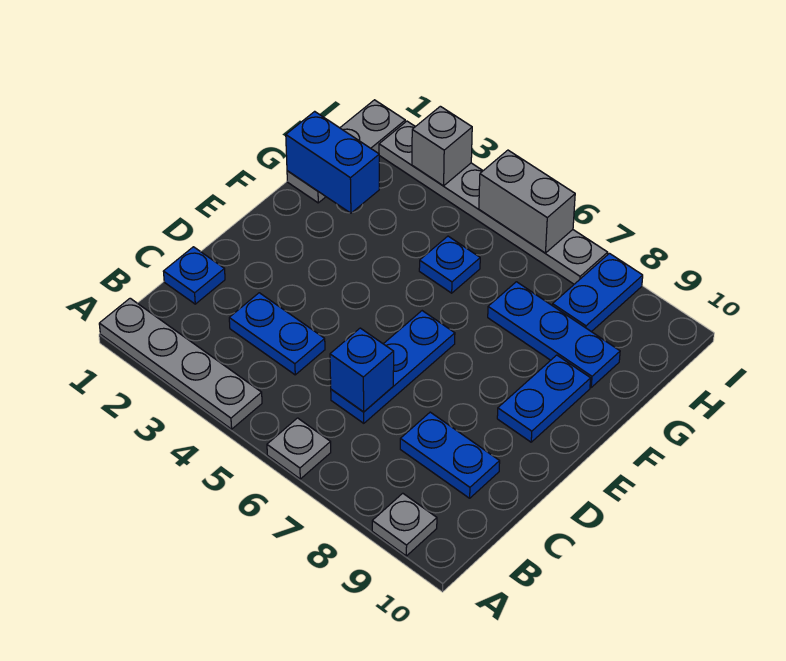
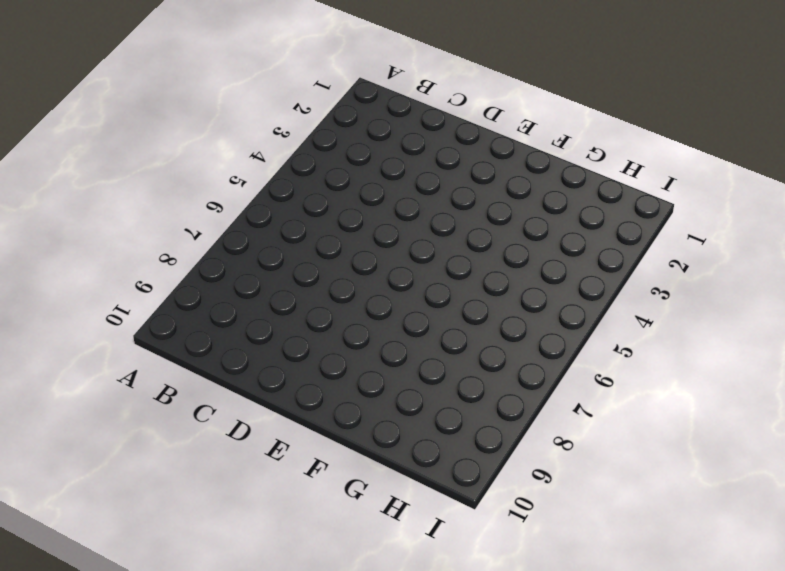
none -> grey 1x4 plate [99,298,262,429]
none -> grey 1x1 plate [267,418,331,479]
none -> grey 1x1 plate [372,493,437,556]

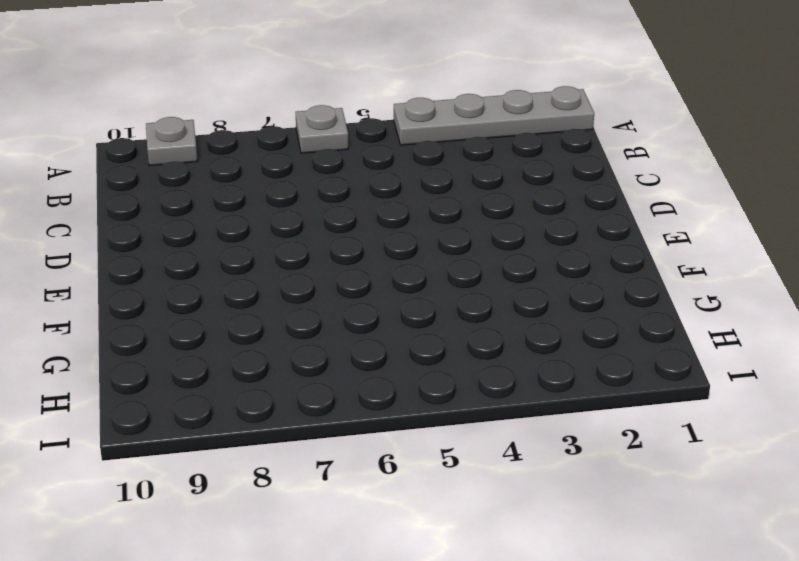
none -> blue 1x1 plate [163,247,225,304]
none -> blue 1x2 plate [229,293,325,375]
none -> blue 1x3 plate [331,311,455,423]

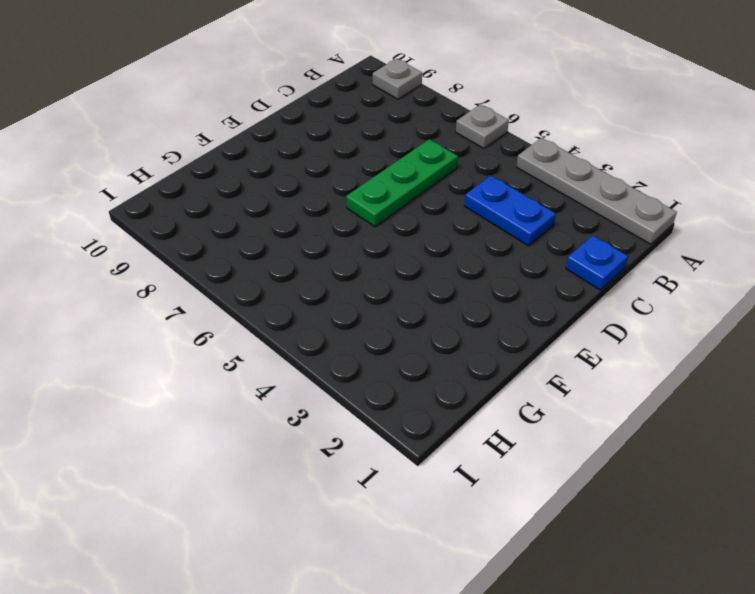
green 1x3 plate [346,139,458,227] -> blue 1x3 plate [331,311,455,423]
none -> blue 1x2 plate [400,412,500,498]
none -> blue 1x2 plate [497,355,591,442]
none -> grey 1x3 plate [287,100,405,203]

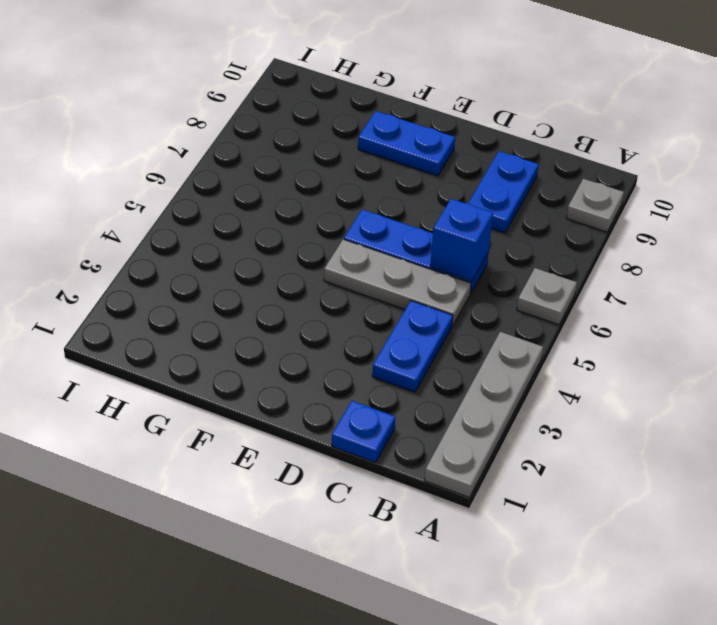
grey 1x3 plate [324,239,471,326] -> grey 1x3 plate moved to [287,100,405,203]
none -> blue 1x1 plate [419,236,480,293]
none -> blue 1x3 plate [488,282,620,387]
none -> blue 1x2 plate [552,253,643,332]

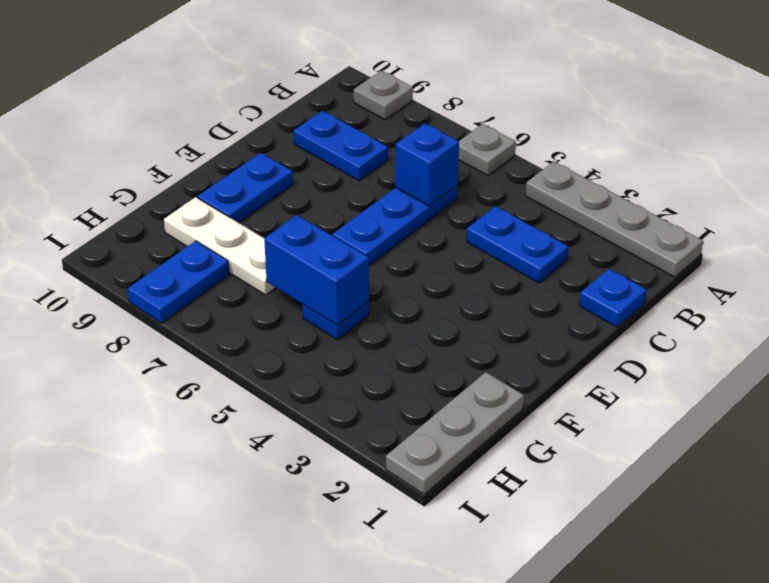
blue 1x2 brick [264,215,369,325] -> blue 1x2 brick moved to [286,111,379,213]
white 1x3 plate [164,197,276,295] -> blue 1x3 plate [488,282,620,387]
none -> grey 1x6 plate [379,121,608,284]
none -> grey 1x1 brick [412,106,472,186]
none -> grey 1x2 brick [479,150,575,253]

